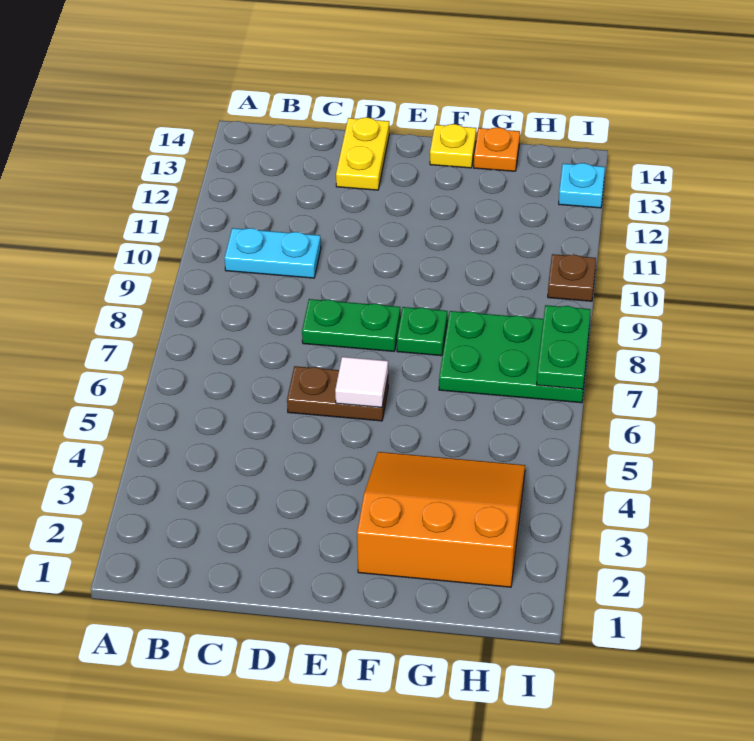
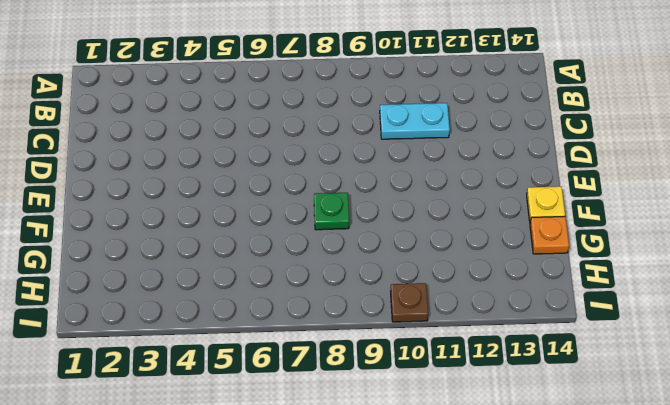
cyan 1x2 plate [380,103,450,139] -> cyan 1x2 plate turned to [224,228,321,278]
none -> brown 1x2 plate [287,366,388,421]
none -> green 1x2 plate [302,299,400,351]
none -> yellow 1x2 plate [336,117,389,190]

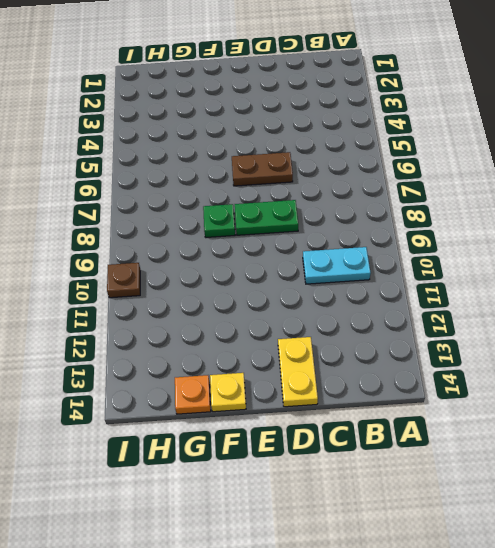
none -> orange 3x3 slope [357,452,525,587]
none -> green 2x3 plate [439,311,589,403]
none -> cyan 1x1 plate [559,163,605,208]

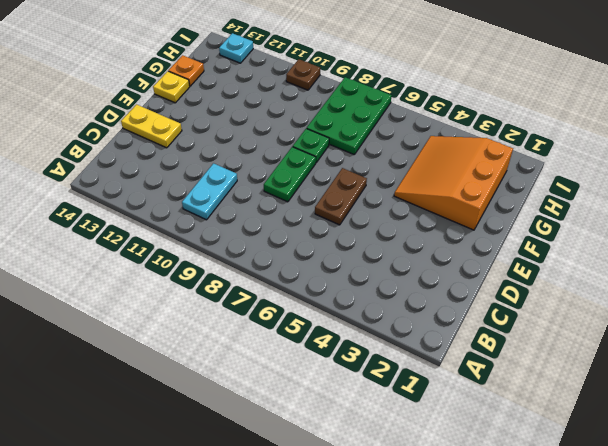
none -> white 1x1 tile [335,357,388,407]
none -> green 1x2 plate [537,305,591,389]

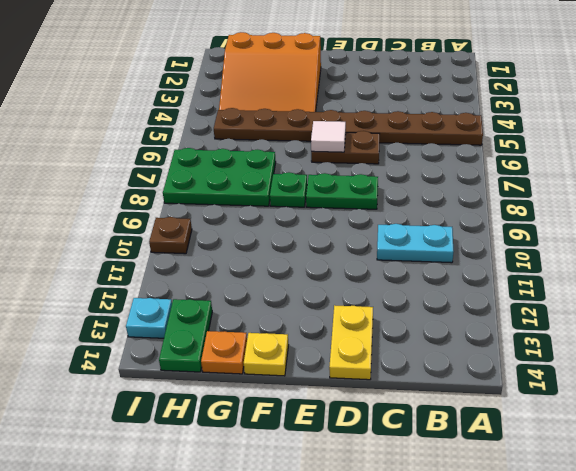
brown 1x8 plate [214,108,483,145] -> none
green 1x2 plate [159,299,212,372] -> green 1x2 plate moved to [537,305,591,389]

